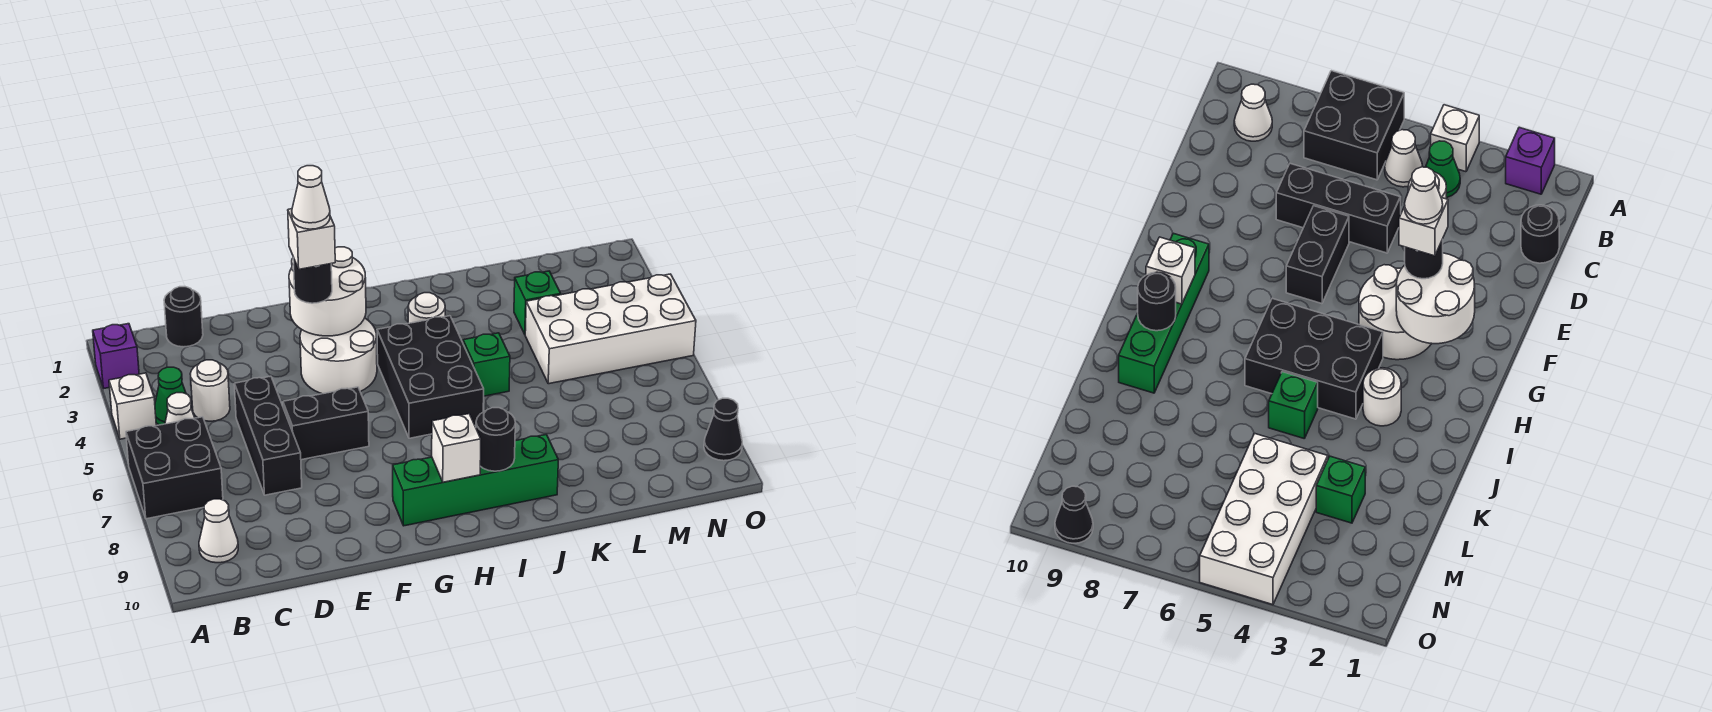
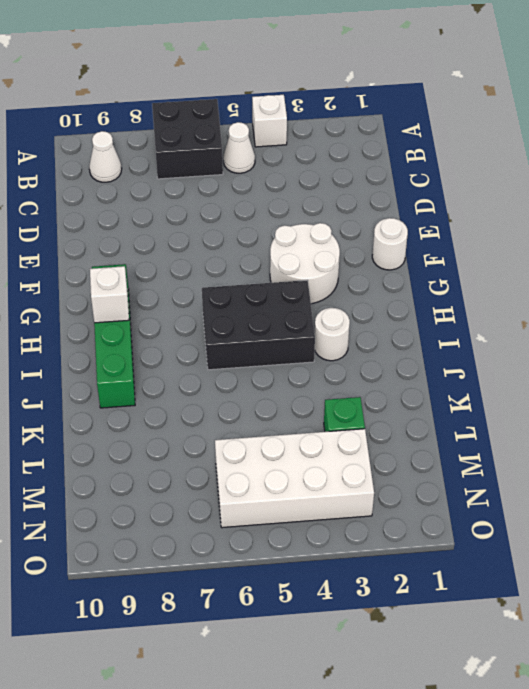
white 1x1 round brick [372,218,408,270] -> white 1x1 round brick moved to [190,360,230,421]
white 2x4 brick [215,429,374,528] -> white 2x4 brick turned to [525,274,696,384]
none -> purple 1x1 brick [93,324,139,388]
none -> green 1x1 cone [155,367,186,425]
none -> black 1x1 round brick [164,287,203,347]

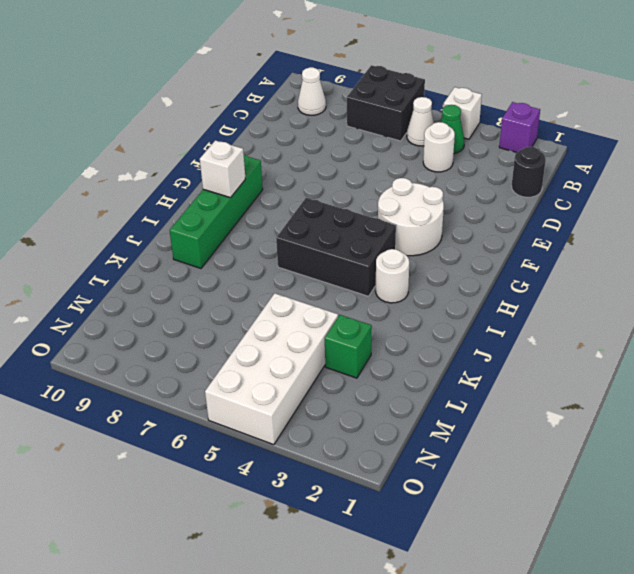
none -> black 1x3 brick [234,376,302,495]
none -> black 1x2 brick [283,387,369,460]
none -> green 1x1 brick [463,333,510,396]

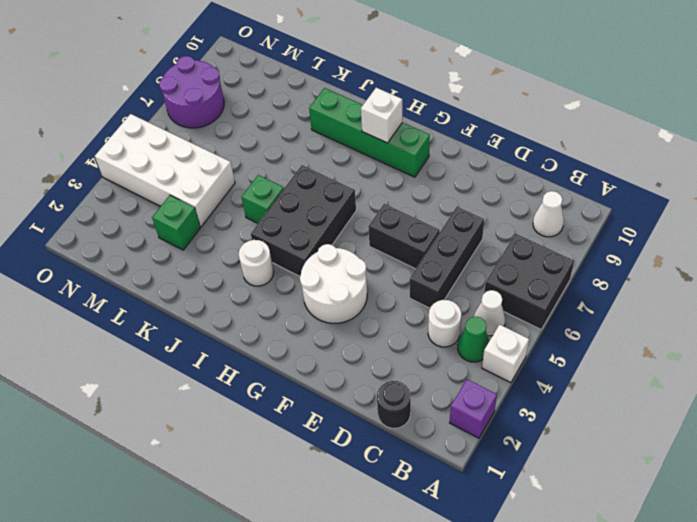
purple 2x2 round brick [159,56,224,128] -> none
none -> black 1x1 cone [704,398,742,461]
none -> white 2x2 round brick [289,247,366,336]
none -> black 1x1 round brick [476,408,515,471]

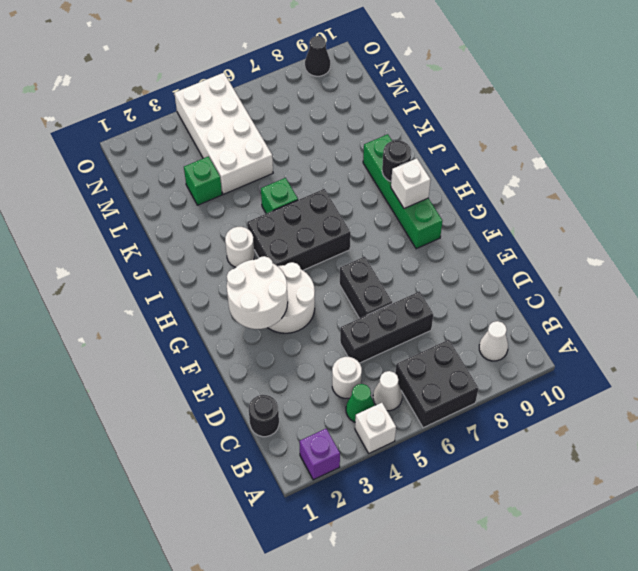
none -> black 1x1 round brick [293,257,332,303]
none -> white 1x1 brick [288,209,335,269]
none -> white 1x1 cone [292,166,330,229]

